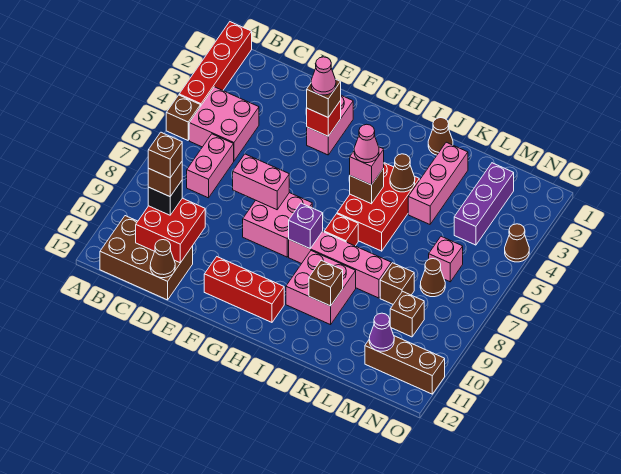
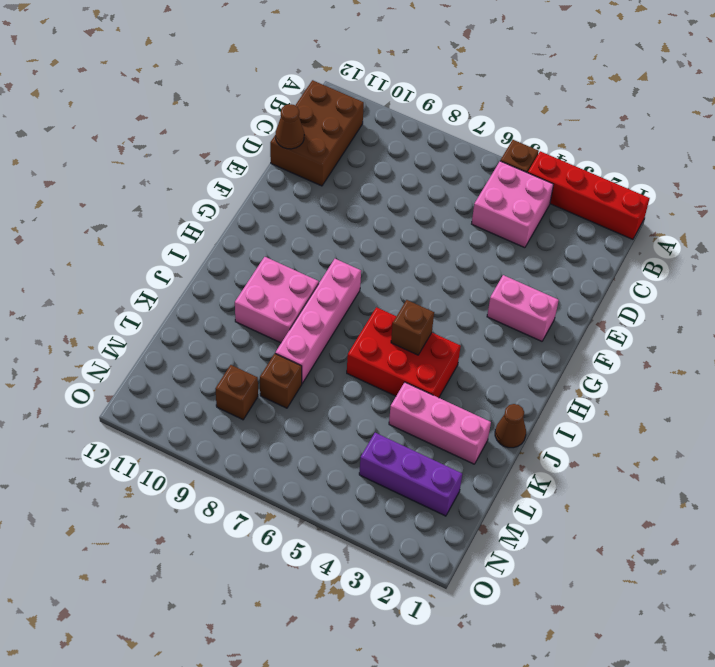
none -> pink 1x2 brick [187,134,234,198]
none -> pink 2x2 brick [243,193,312,257]
none -> red 1x3 brick [204,257,284,322]
none -> red 1x1 brick [324,214,358,246]

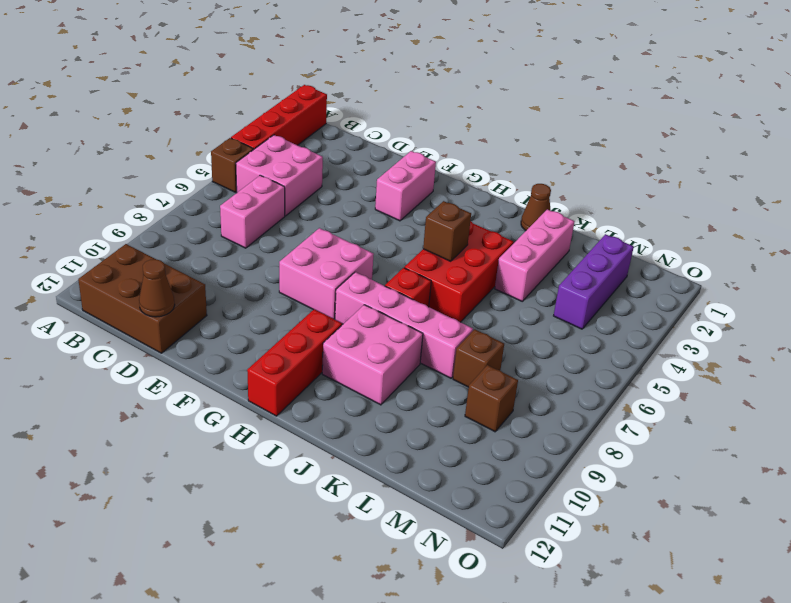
red 1x3 brick [247,309,342,416] -> red 1x3 brick turned to [204,257,284,322]
none -> pink 1x1 brick [429,236,463,282]
none -> brown 1x1 cone [420,259,445,297]
none -> brown 1x3 brick [365,336,445,394]
none -> brown 1x1 cone [505,224,529,262]

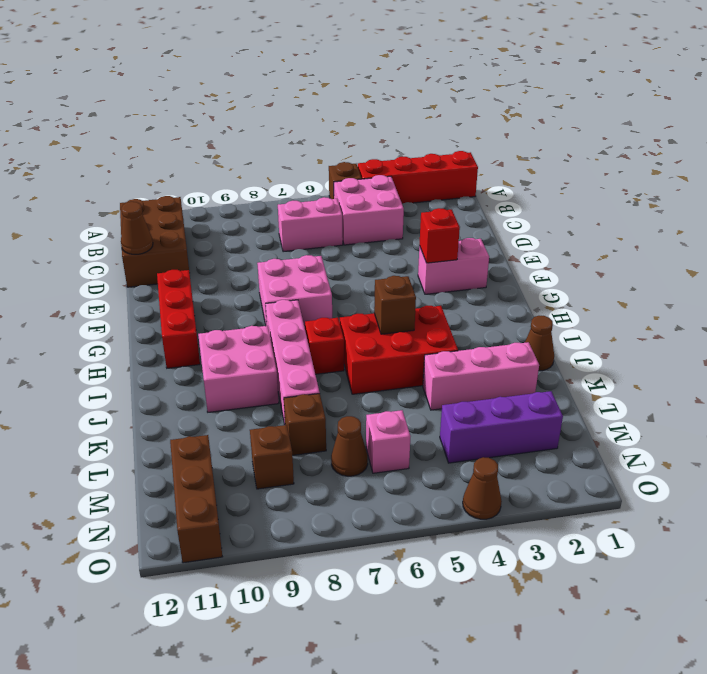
none -> red 2x2 brick [136,198,205,263]
none -> pink 1x2 brick [233,154,289,210]
none -> purple 1x1 brick [289,203,323,249]
none -> brown 1x1 cone [390,154,415,192]

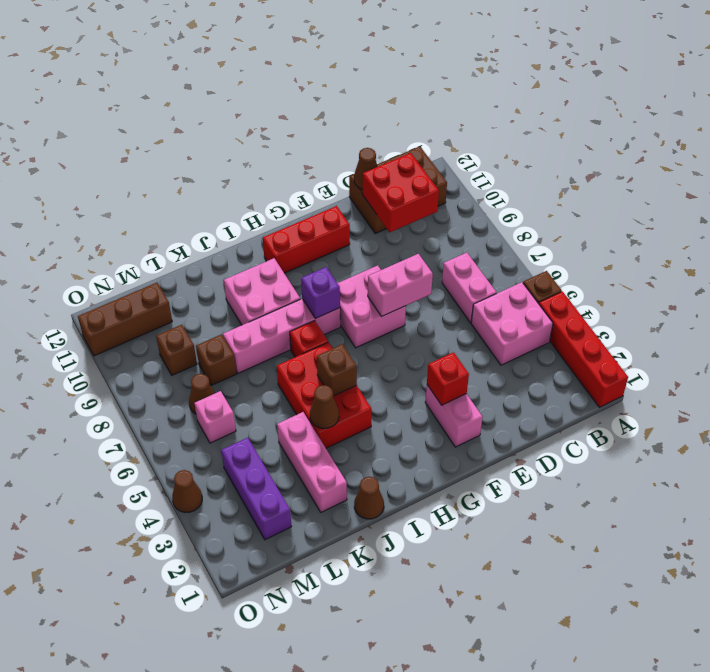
none -> brown 1x1 brick [309,260,343,306]
none -> purple 1x1 cone [369,313,394,351]
none -> black 1x1 brick [148,181,182,215]
none -> brown 1x1 brick [307,80,341,117]

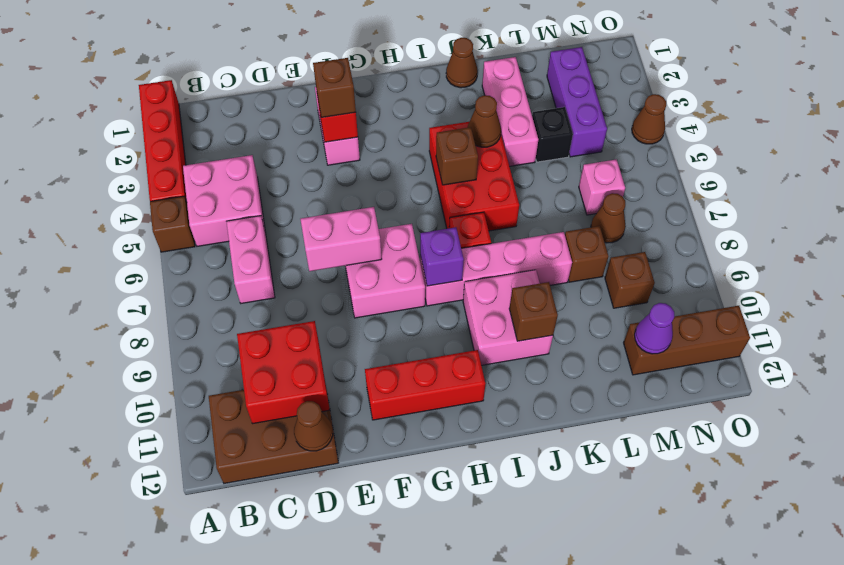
black 1x1 brick [532,107,573,162] -> black 1x1 brick moved to [148,181,182,215]
none -> pink 1x1 brick [350,147,384,185]
none -> brown 1x1 brick [148,162,182,197]
none -> pink 1x1 cone [311,57,336,95]
none -> pink 1x1 cone [354,124,379,163]

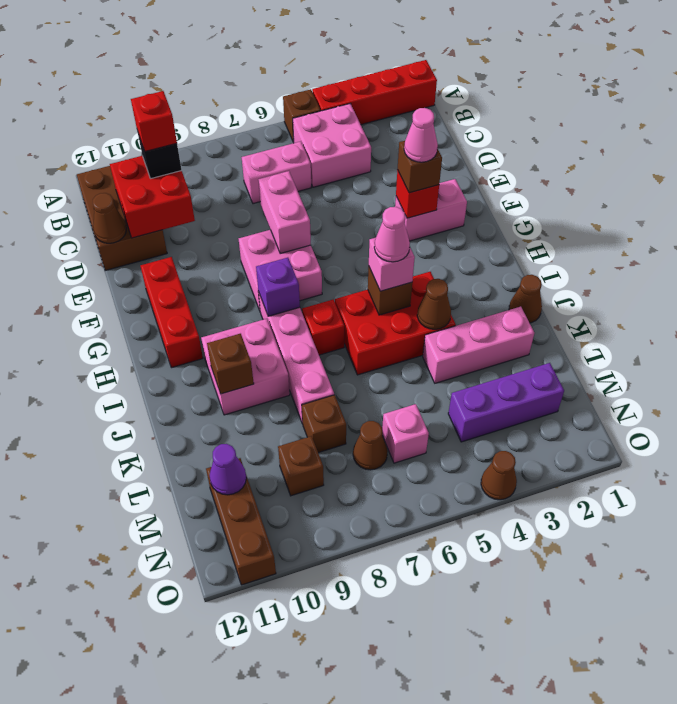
red 1x1 brick [131,91,177,152] -> brown 1x1 brick [148,162,182,197]
none -> brown 1x1 brick [148,132,182,178]

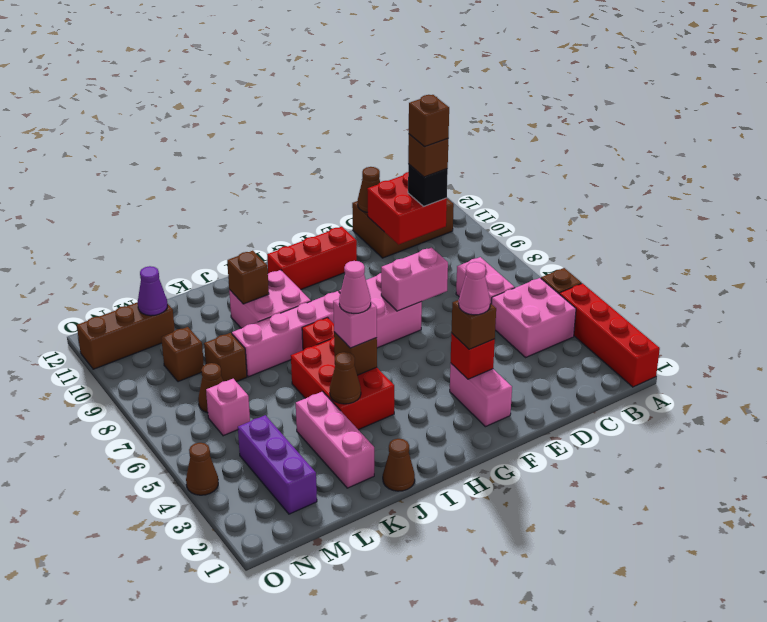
none -> purple 1x1 brick [289,203,323,249]

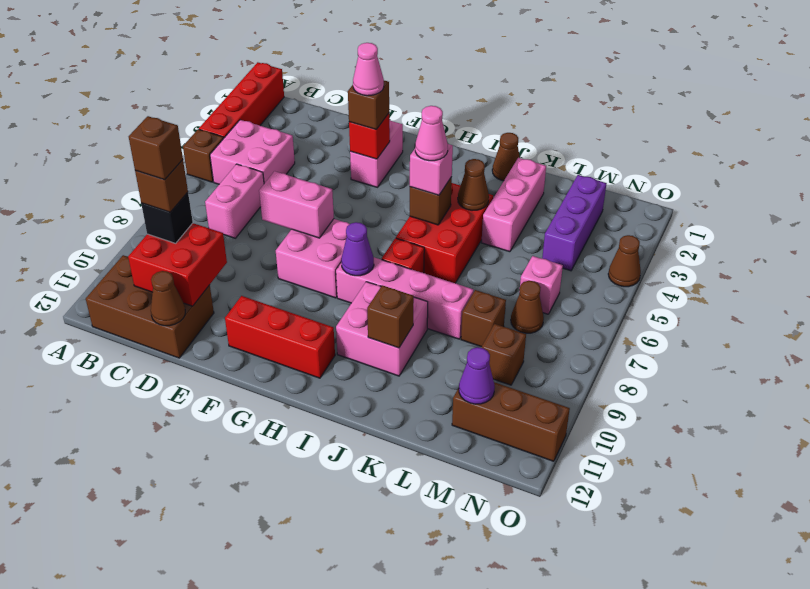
purple 1x1 cone [341,222,374,276] -> purple 1x1 brick [289,203,323,249]

